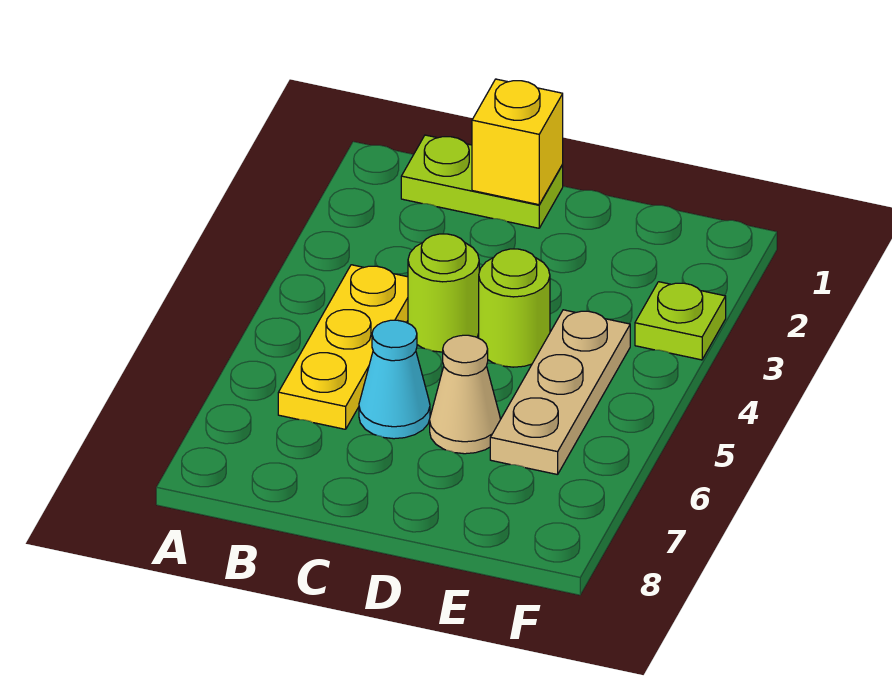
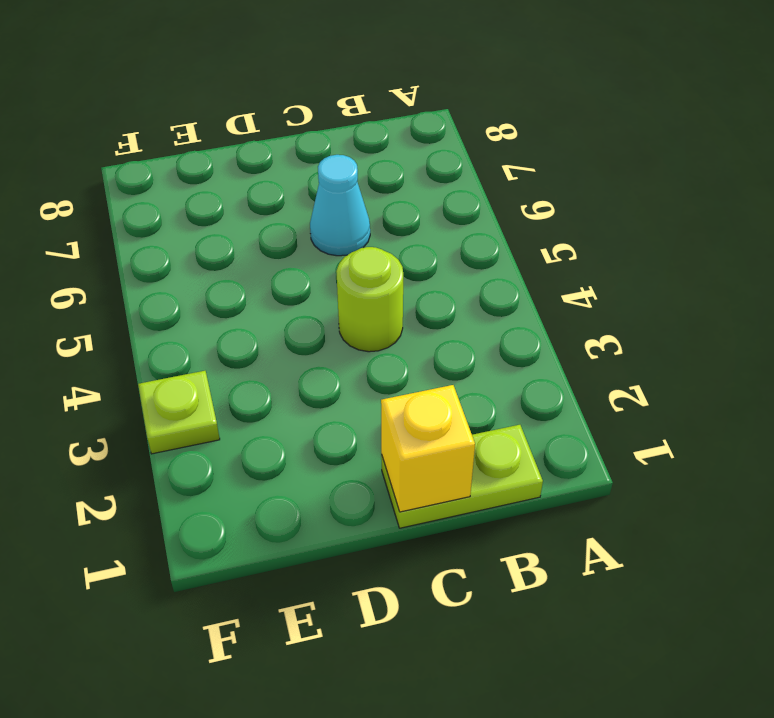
none -> yellow 1x3 plate [278,265,408,429]
none -> lime 1x1 round brick [479,249,550,367]

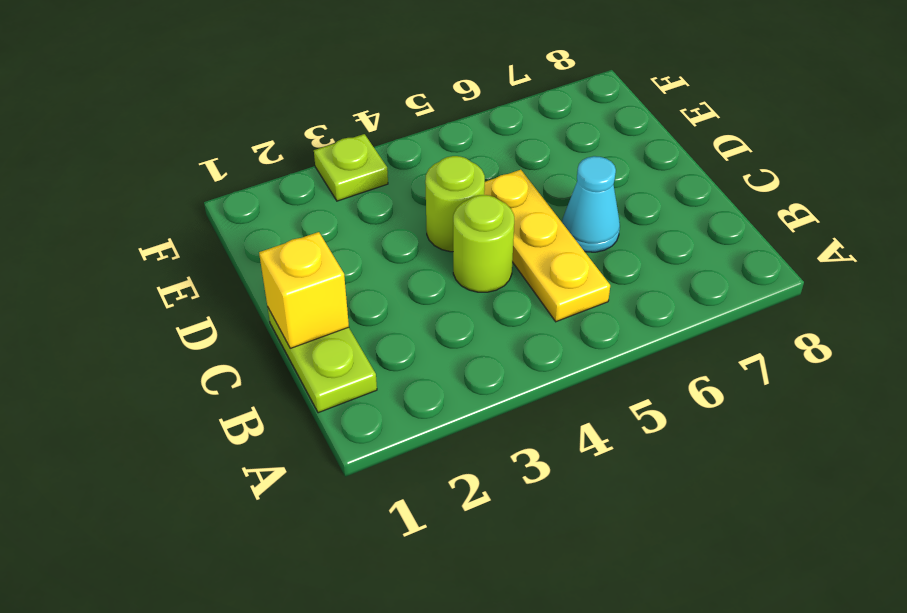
yellow 1x3 plate [484,170,610,322] -> yellow 1x3 plate turned to [278,265,408,429]
none -> tan 1x1 cone [430,335,501,454]
none -> tan 1x3 plate [490,310,630,475]

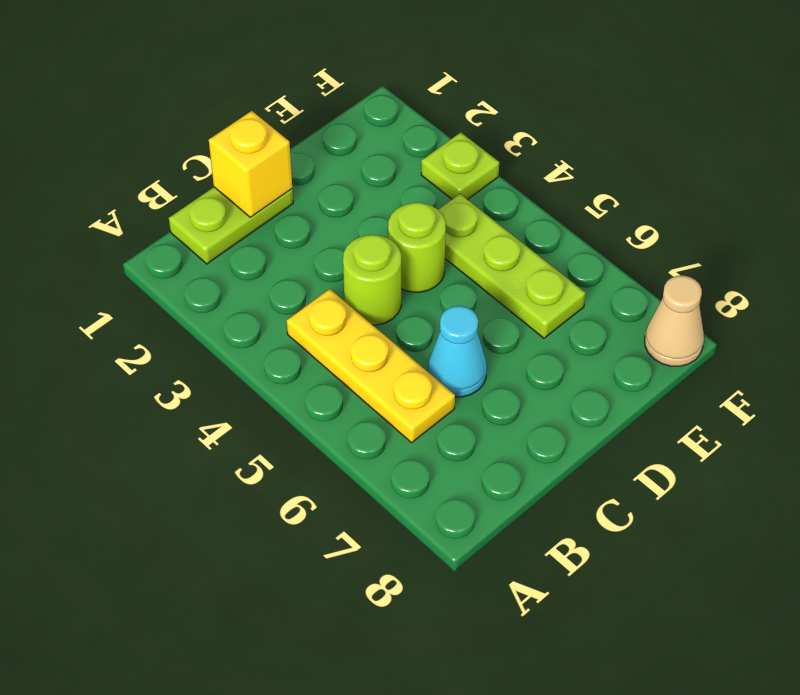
lime 1x3 plate [438,194,586,338] -> tan 1x3 plate [490,310,630,475]
tan 1x1 cone [645,276,704,366] -> tan 1x1 cone moved to [430,335,501,454]

